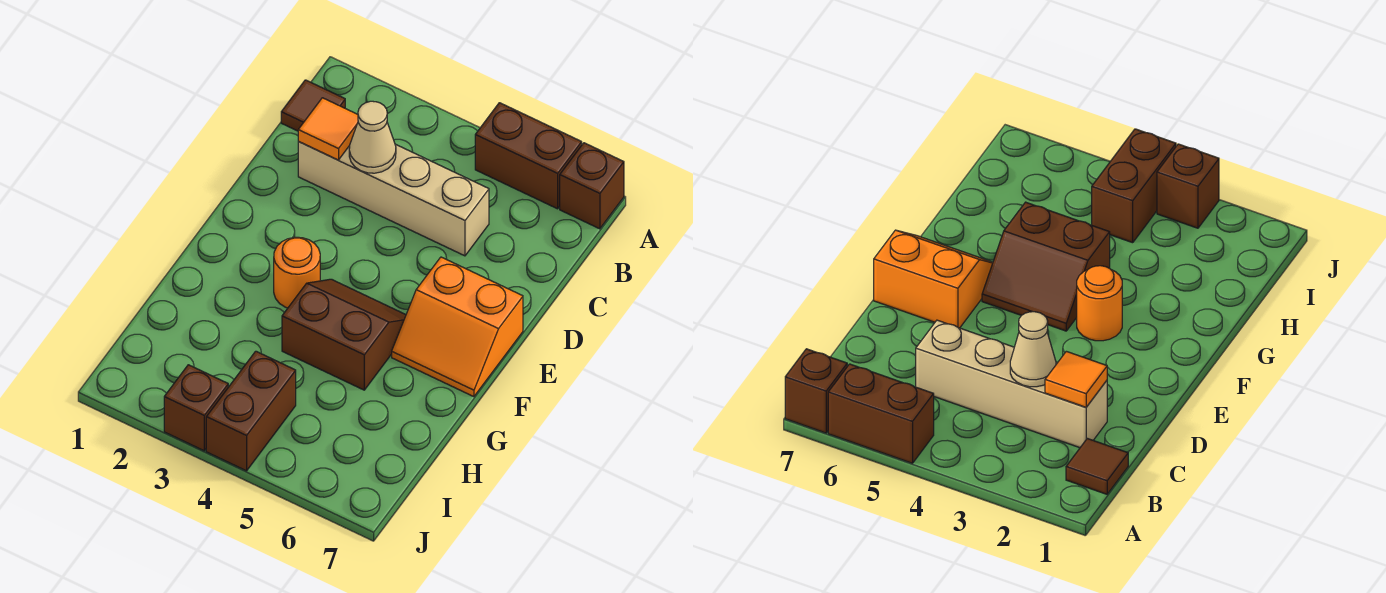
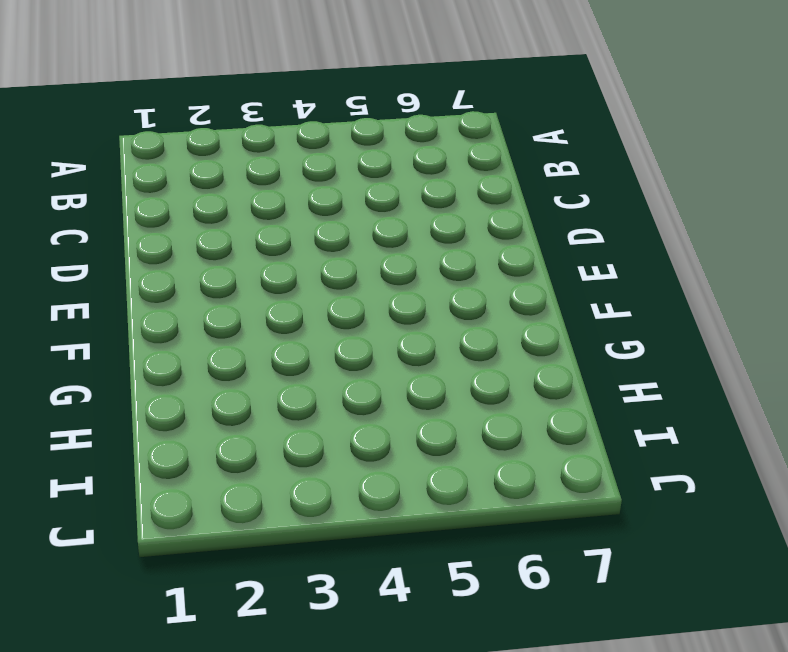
none -> brown 1x2 brick [475,103,582,209]
none -> brown 1x1 brick [560,143,624,229]

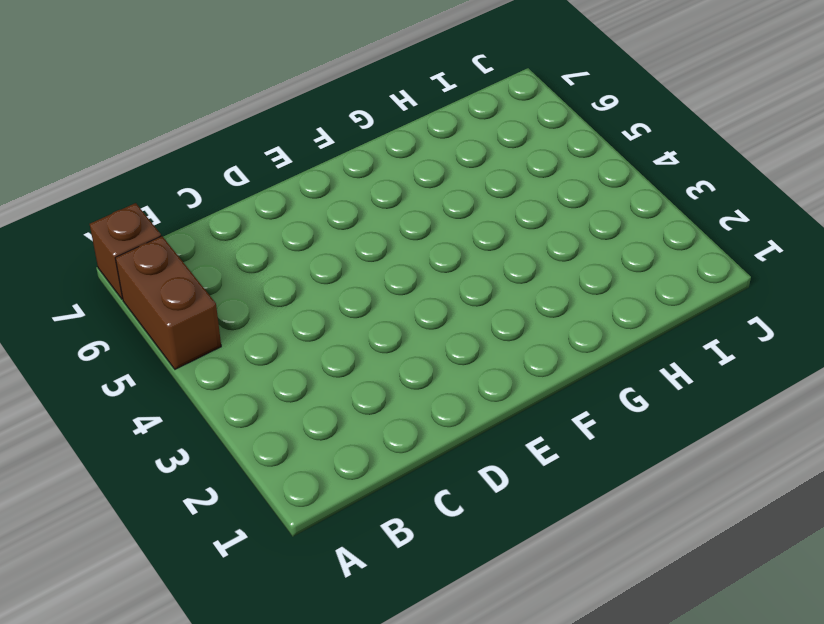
none -> brown 1x1 tile [281,80,345,131]
none -> tan 1x4 brick [298,142,489,256]

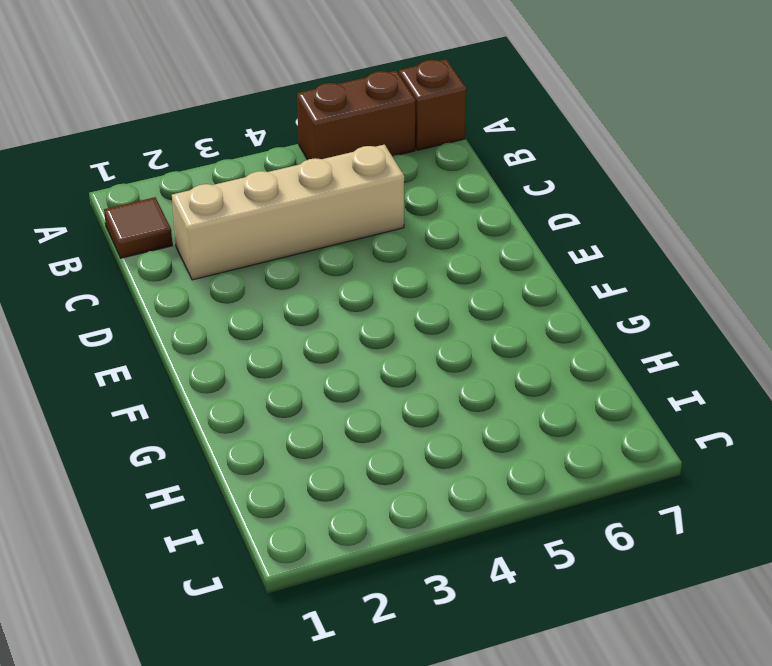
none -> orange 2x2 slope [392,257,523,397]
none -> orange 1x1 round brick [274,237,320,308]

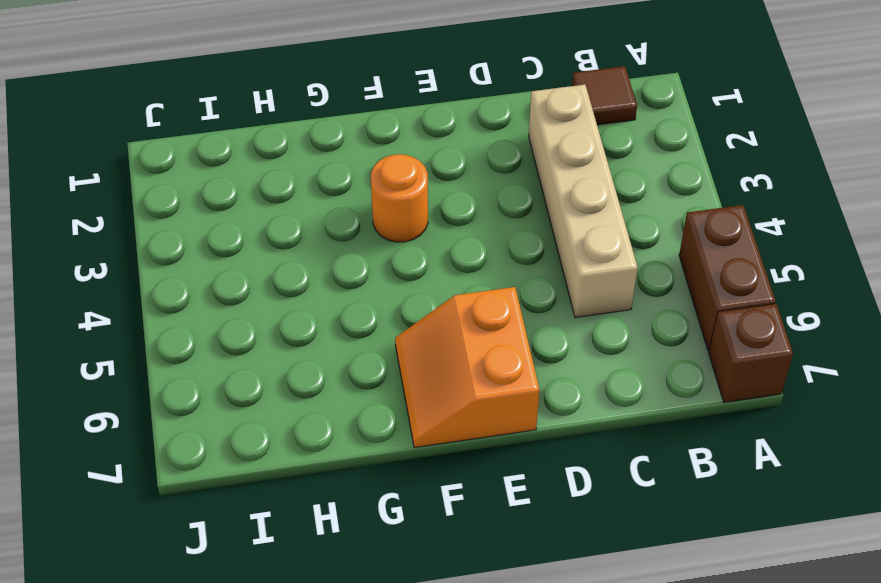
none -> brown 2x2 slope [282,279,406,390]
none -> brown 1x2 brick [206,351,296,471]

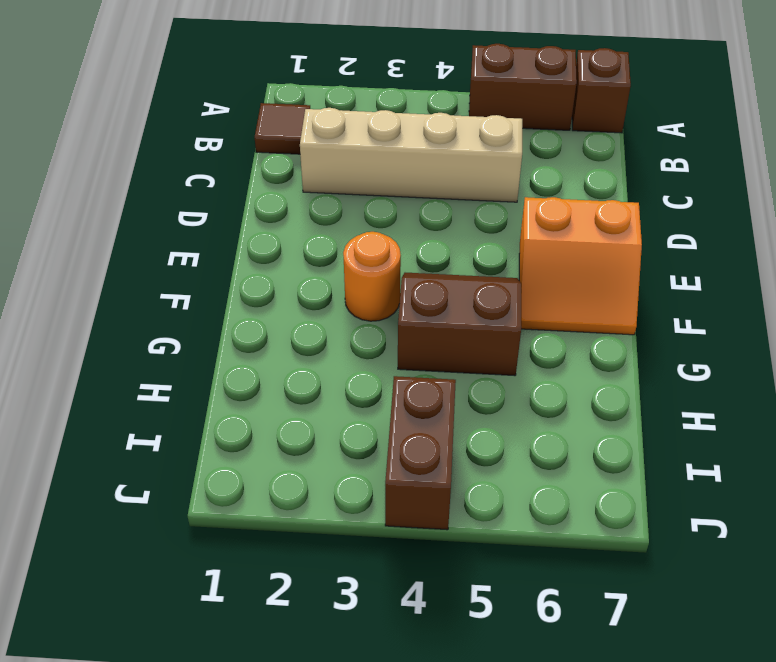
none -> brown 1x1 brick [164,365,228,451]
none -> orange 1x1 tile [298,98,358,160]

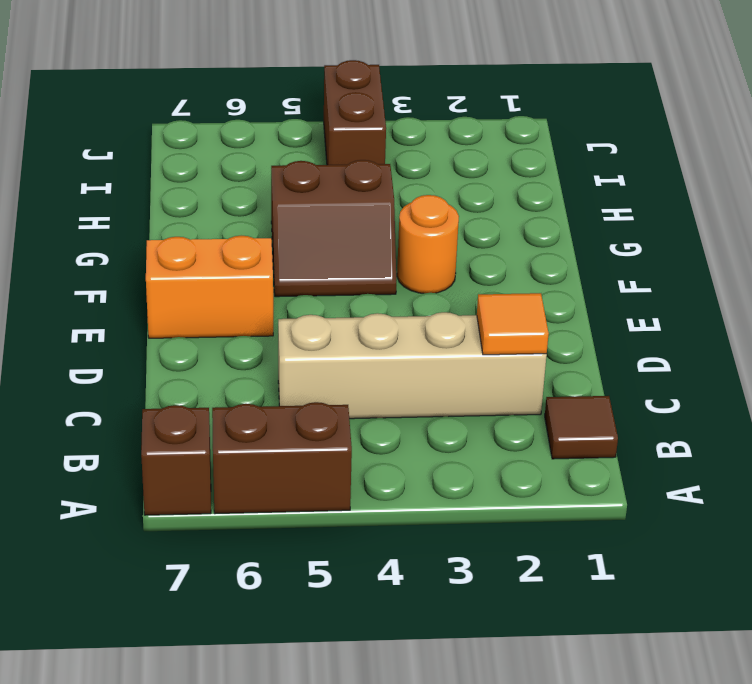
none -> brown 1x1 brick [164,365,228,451]
none -> tan 1x1 cone [349,101,396,173]

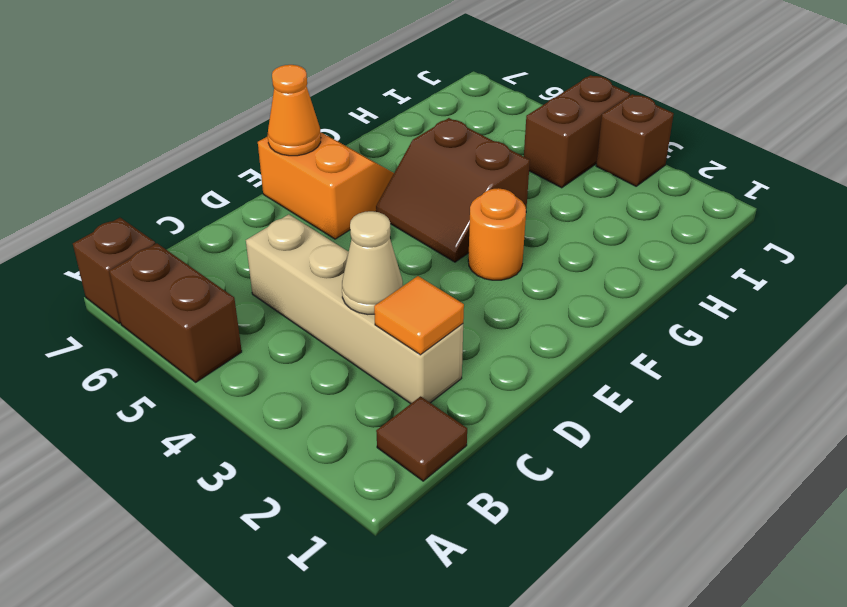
orange 1x1 cone [268,65,321,156] -> none

